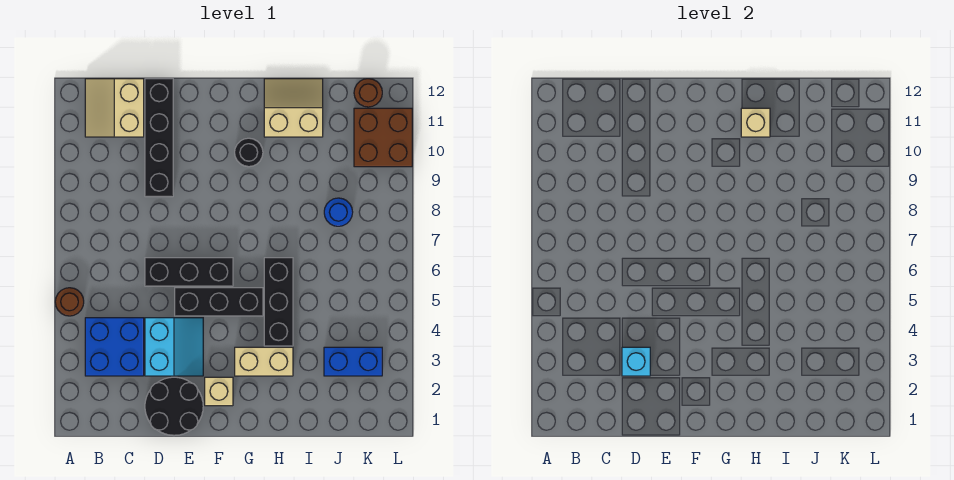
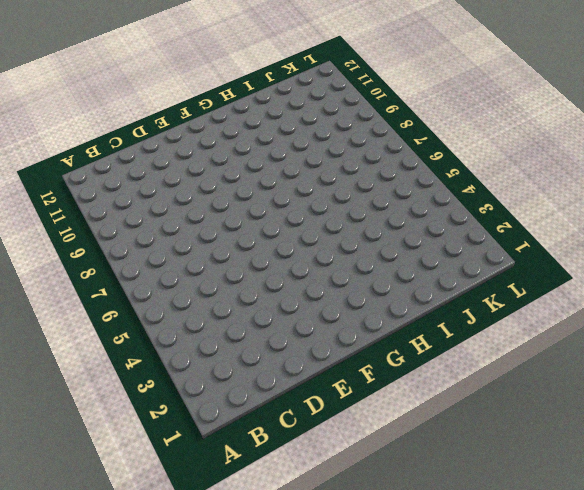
none -> brown 1x1 round brick [55,288,84,316]
none -> blue 2x2 brick [85,318,144,376]
none -> tan 2x2 slope [85,79,144,137]

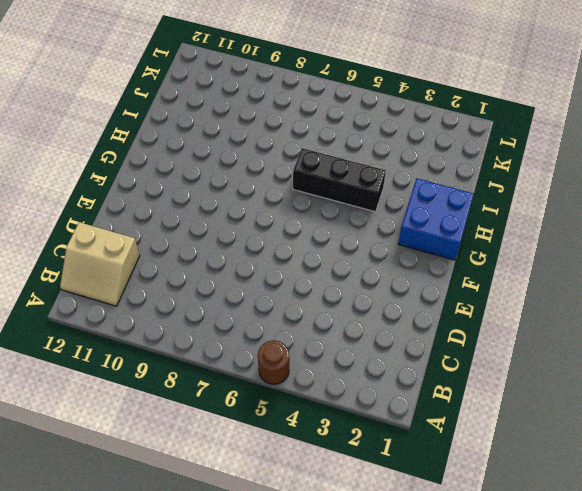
blue 2x2 brick [398,179,474,260] -> blue 2x2 brick moved to [85,318,144,376]
none -> black 2x2 round brick [145,377,203,436]
none -> cyan 2x2 slope [145,318,203,376]
none -> black 1x3 brick [145,258,233,286]

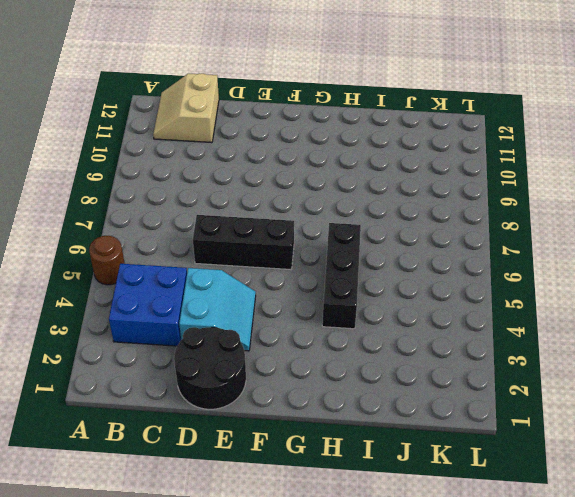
none -> black 1x4 brick [145,79,173,197]
none -> black 1x3 brick [175,288,263,316]
none -> tan 1x1 brick [205,377,233,406]

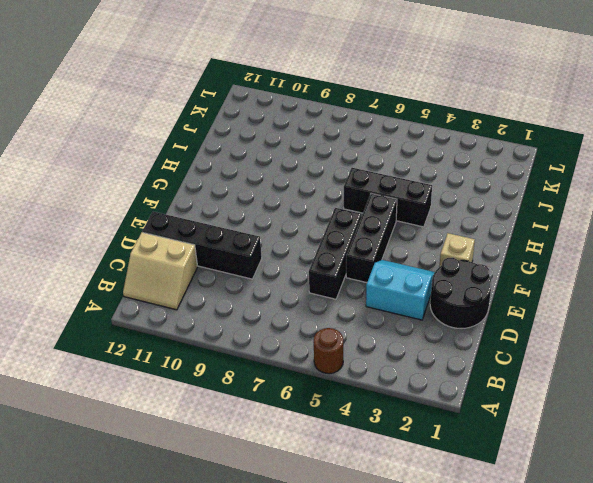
none -> blue 2x2 brick [85,318,144,376]
none -> tan 1x2 brick [235,347,293,376]
none -> black 1x1 round brick [235,138,263,167]

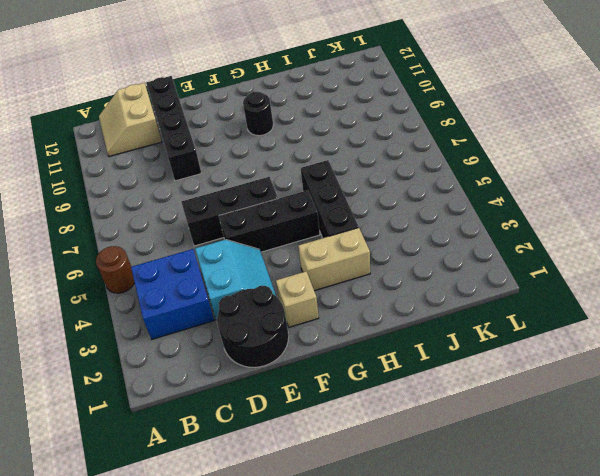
none -> tan 2x2 slope [264,79,323,137]
none -> blue 1x2 brick [324,347,382,376]
none -> blue 1x1 round brick [324,198,353,226]

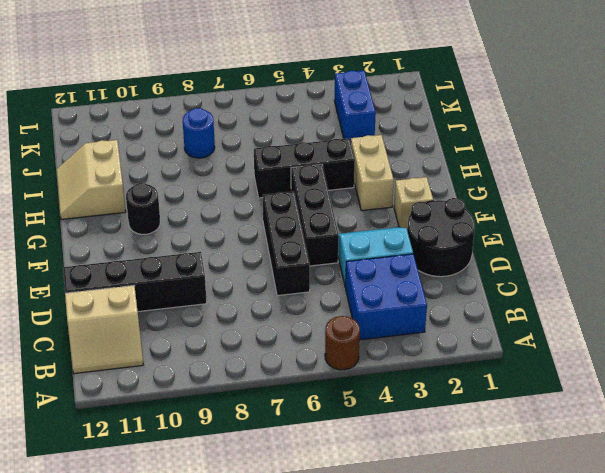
none -> brown 2x2 brick [354,108,412,167]
none -> brown 1x1 round brick [354,79,382,107]
none -> cyan 1x1 brick [622,347,650,376]

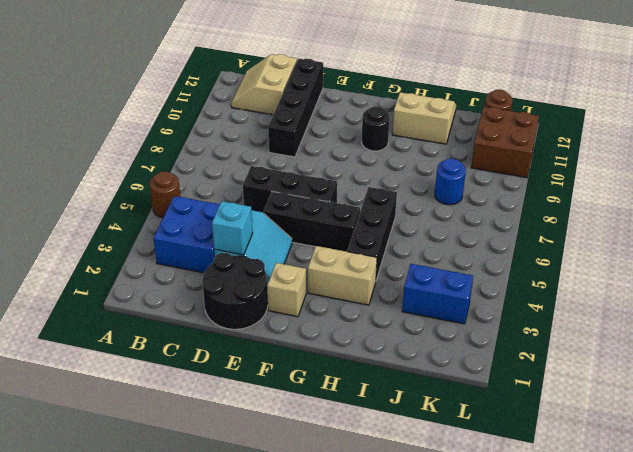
none -> tan 1x1 brick [741,108,770,137]

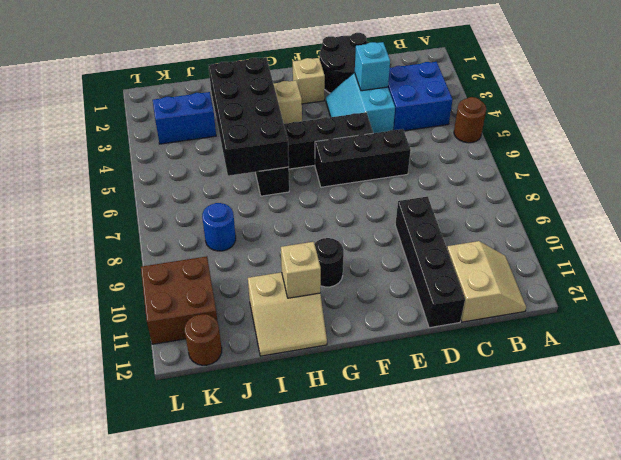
black 2x4 brick [209,57,289,176] -> none

